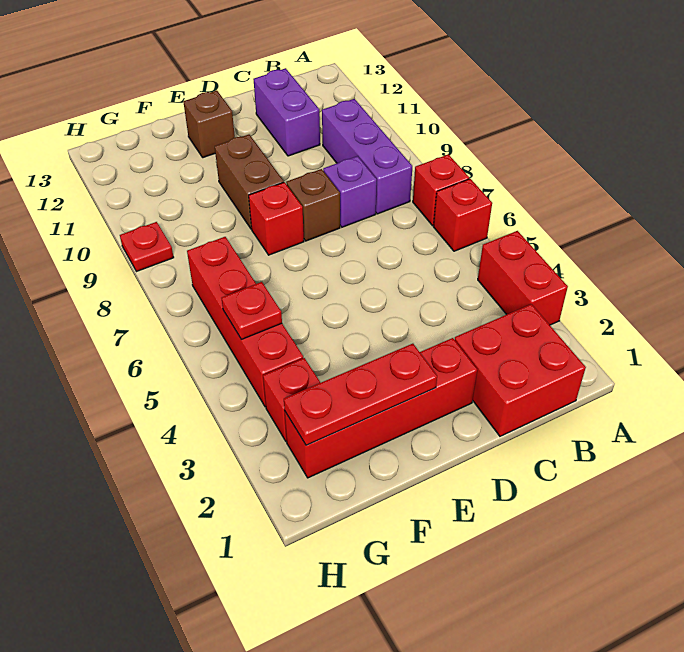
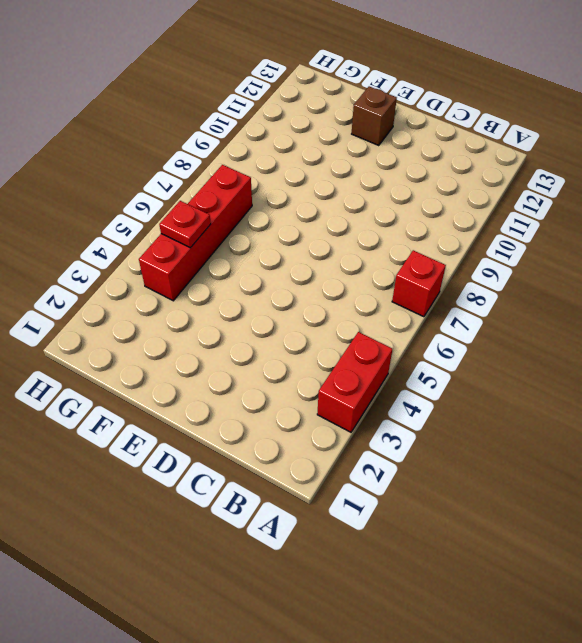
none -> red 1x1 brick [433,179,492,251]
none -> red 2x2 brick [455,304,586,436]
none -> purple 1x3 brick [322,99,412,214]

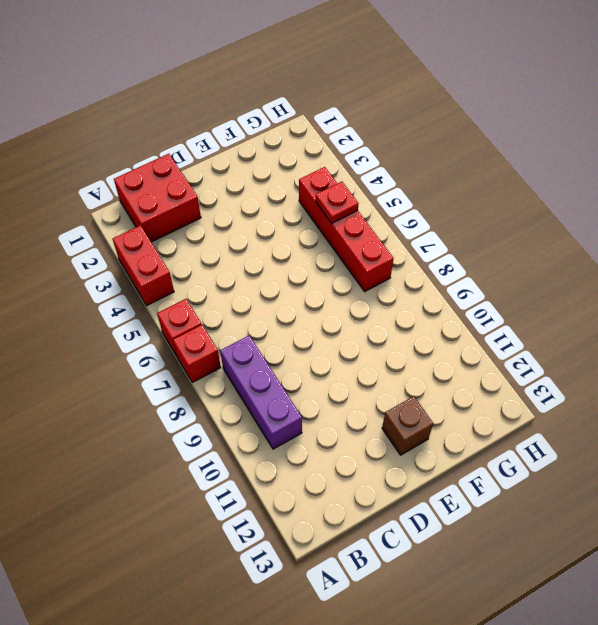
none -> purple 1x1 brick [323,156,377,227]
none -> purple 1x2 brick [253,68,320,156]
none -> red 1x4 brick [285,338,477,478]

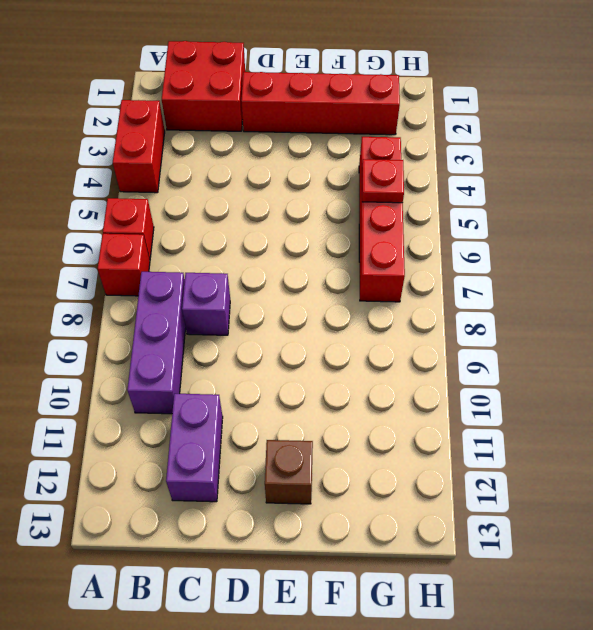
none -> brown 1x1 brick [286,169,340,241]
none -> red 1x1 brick [249,182,304,255]
none -> brown 1x2 brick [215,135,284,229]

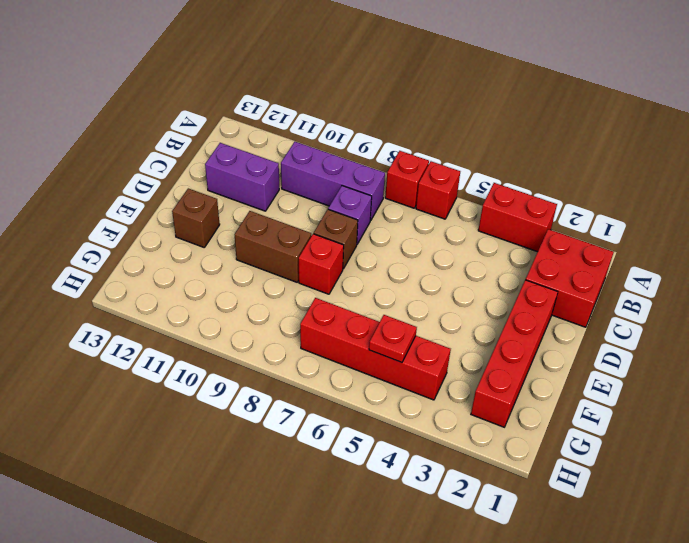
none -> red 1x1 brick [263,358,320,441]
none -> red 1x1 plate [120,222,174,272]
none -> red 1x3 plate [284,344,437,445]

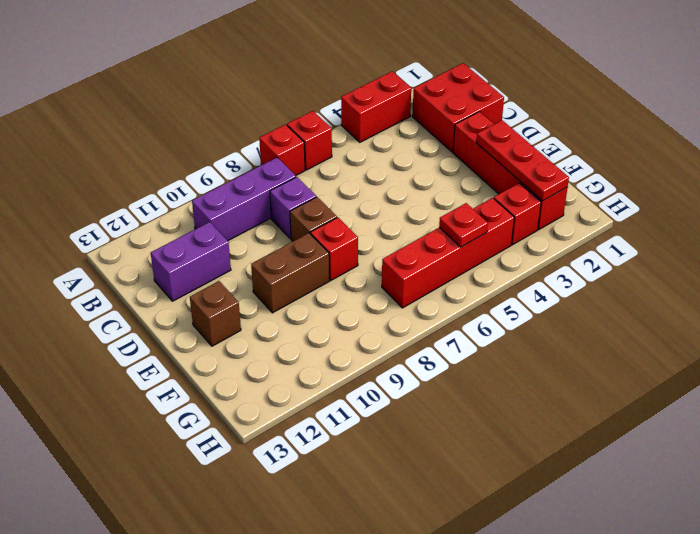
none -> red 1x1 plate [120,222,174,272]

